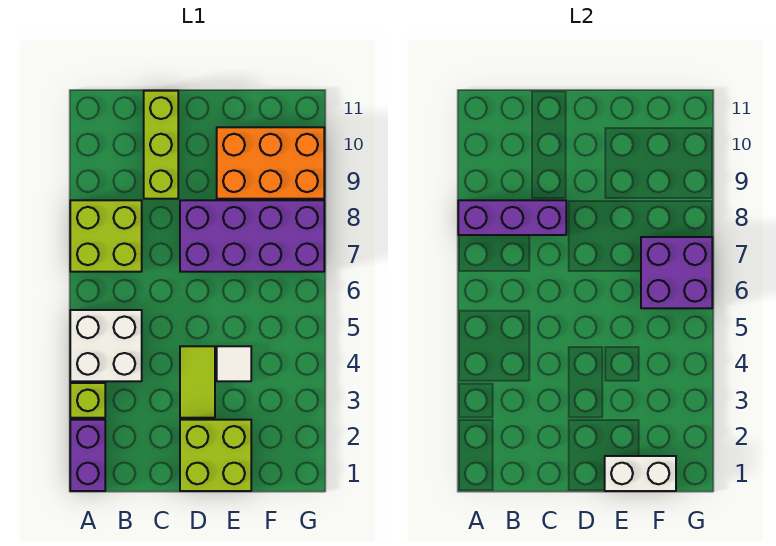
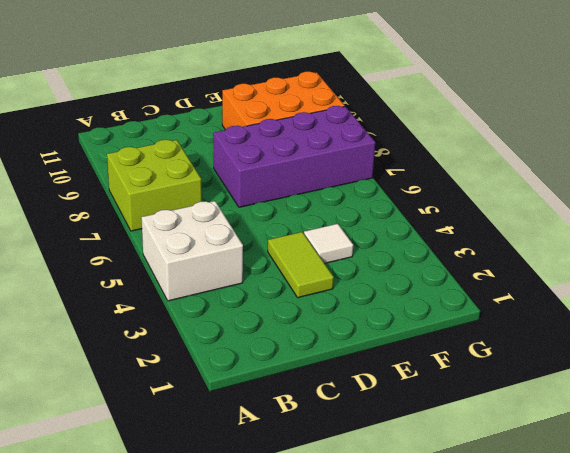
none -> purple 1x2 brick [70,420,105,491]
none -> lime 1x1 brick [70,383,105,418]
none -> lime 1x3 brick [144,91,178,199]

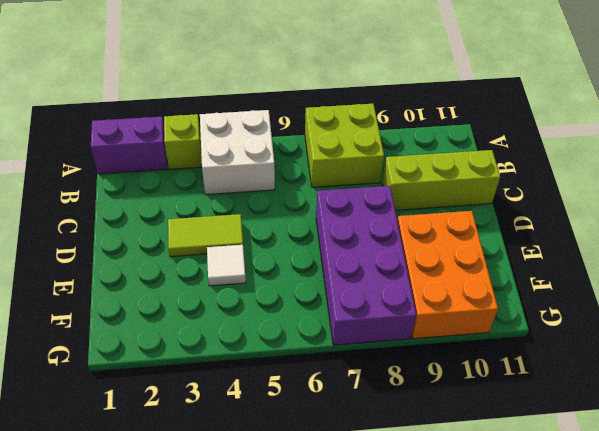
none -> lime 2x2 brick [180,420,251,491]
none -> purple 1x3 brick [458,200,566,235]
none -> white 1x2 brick [605,456,676,491]

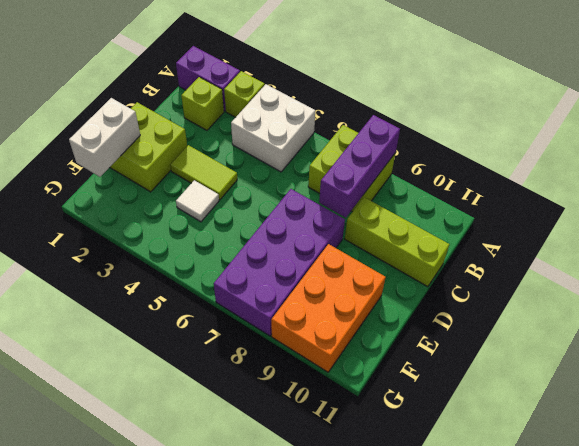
lime 1x1 brick [181,77,224,130] -> none
none -> purple 2x2 brick [641,237,712,308]

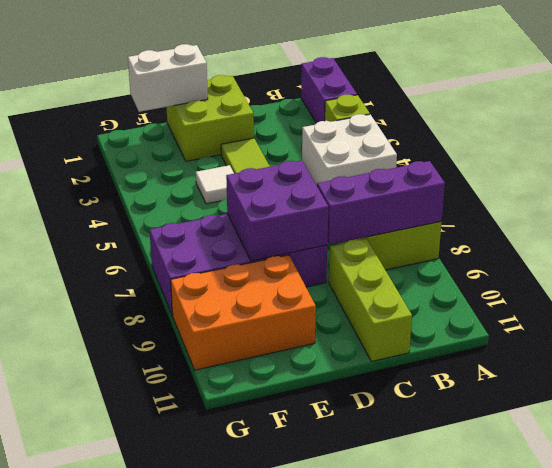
purple 2x2 brick [226,161,328,261] -> purple 2x2 brick moved to [641,237,712,308]

